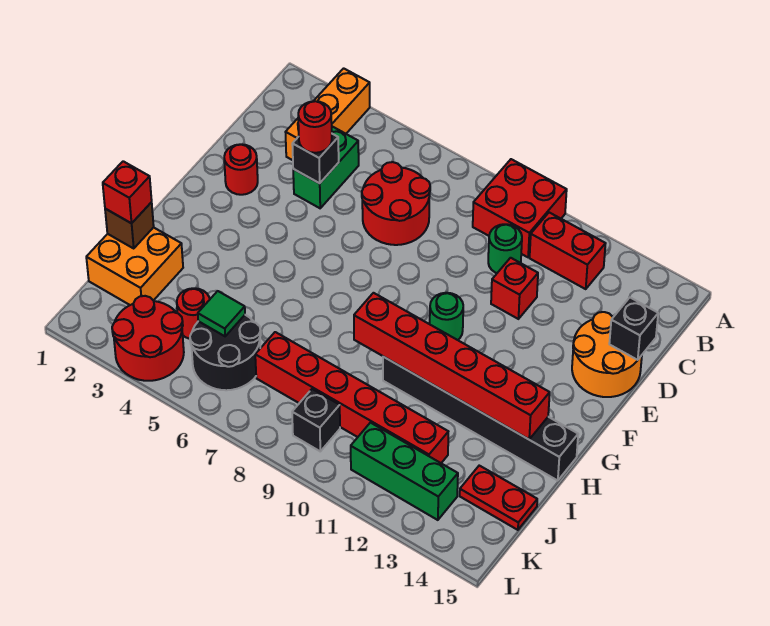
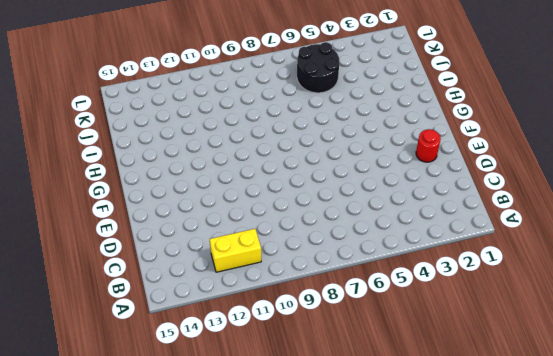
yellow 1x2 brick [210,229,261,272] -> red 1x2 brick [530,212,606,289]
none -> orange 1x3 brick [286,68,370,160]
none -> red 2x2 brick [473,159,567,257]
none -> green 1x2 brick [293,127,359,208]

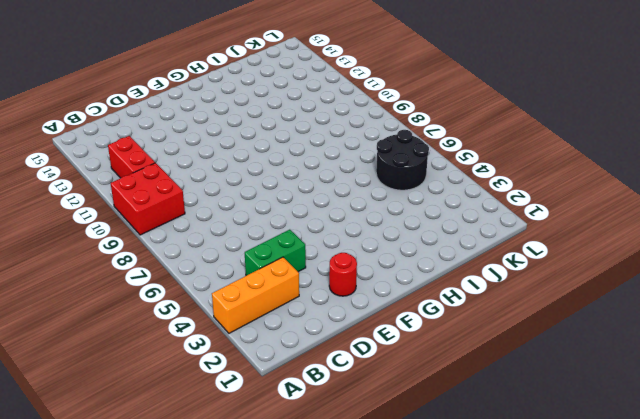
none -> red 2x2 round brick [362,162,430,245]
none -> green 1x1 round brick [488,224,522,273]
none -> red 1x1 brick [491,258,538,319]

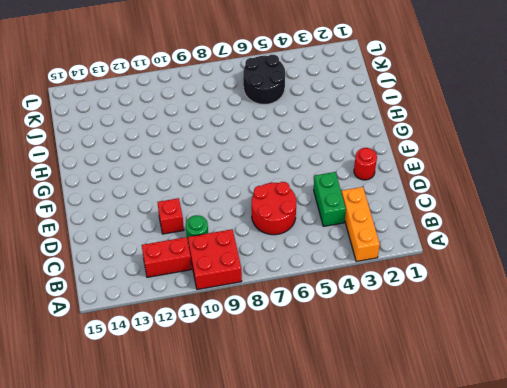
none -> orange 2x2 round brick [572,312,642,397]
none -> green 1x1 round brick [430,293,463,340]
none -> black 1x6 brick [383,357,578,481]

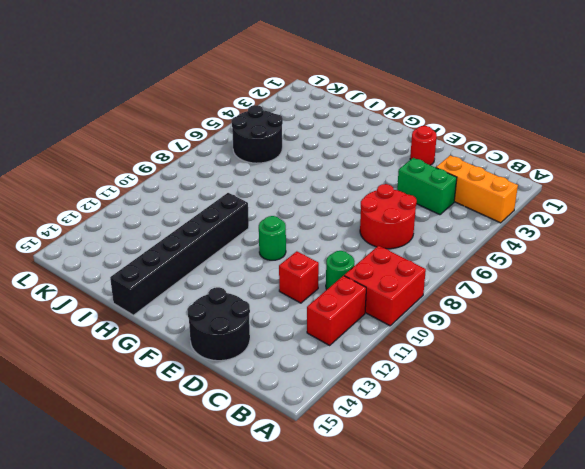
black 2x2 round brick [187,287,250,361] -> orange 2x2 round brick [572,312,642,397]
none -> orange 2x2 brick [86,227,183,305]
none -> red 1x1 round brick [177,288,210,339]
none -> red 1x6 brick [255,332,448,463]

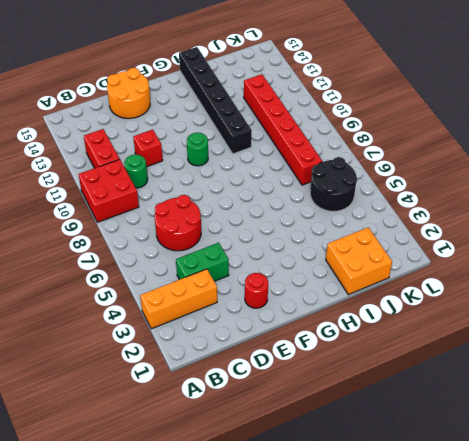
none -> red 1x1 round brick [177,288,210,339]
none -> red 1x2 plate [460,466,537,530]
none -> red 2x2 round brick [112,296,184,381]

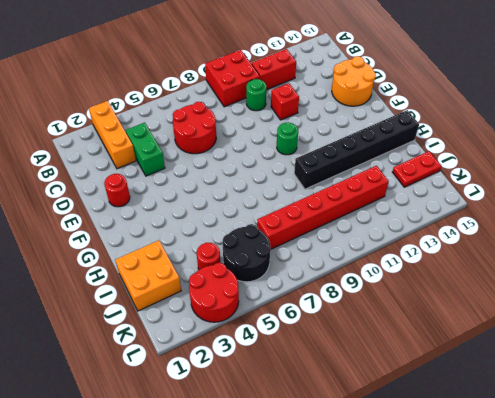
none -> black 1x1 brick [292,389,340,451]
none -> green 1x3 brick [351,423,458,520]
none -> black 1x1 brick [292,134,339,183]

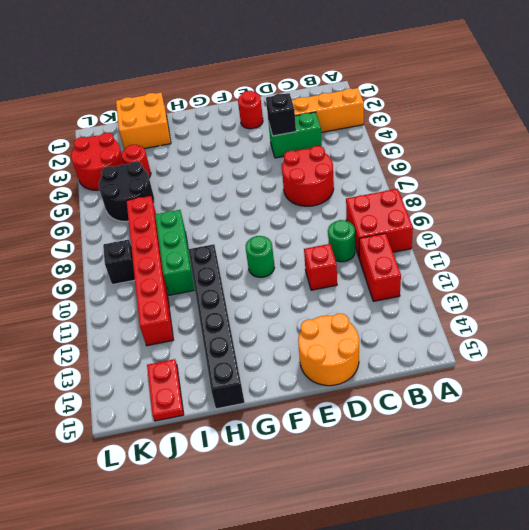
green 1x3 brick [155,210,195,295] -> green 1x3 brick moved to [351,423,458,520]
none -> black 1x1 brick [609,298,658,360]
none -> red 1x6 brick [354,293,550,439]
none -> brown 1x1 brick [105,202,154,248]

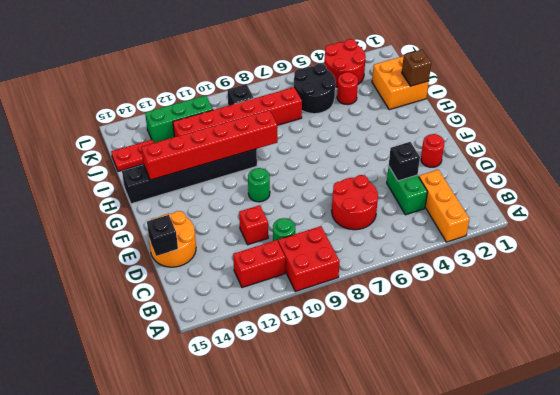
none -> green 1x1 tile [198,291,245,336]
none -> red 1x1 round brick [298,101,332,153]
none -> red 1x1 brick [103,161,152,223]

